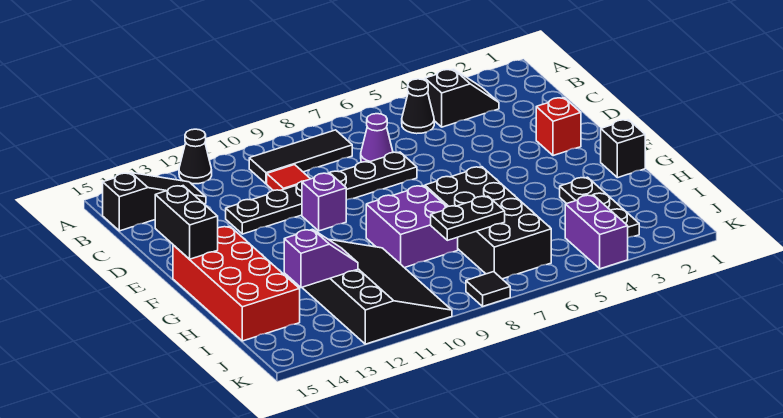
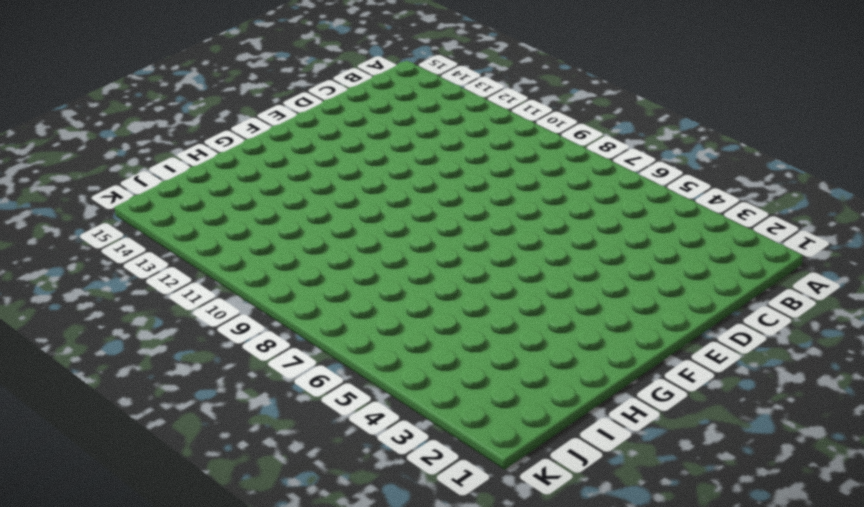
none -> black 1x1 cone [179,129,212,184]
none -> black 1x2 slope [425,69,499,127]
none -> black 1x1 cone [402,79,434,134]

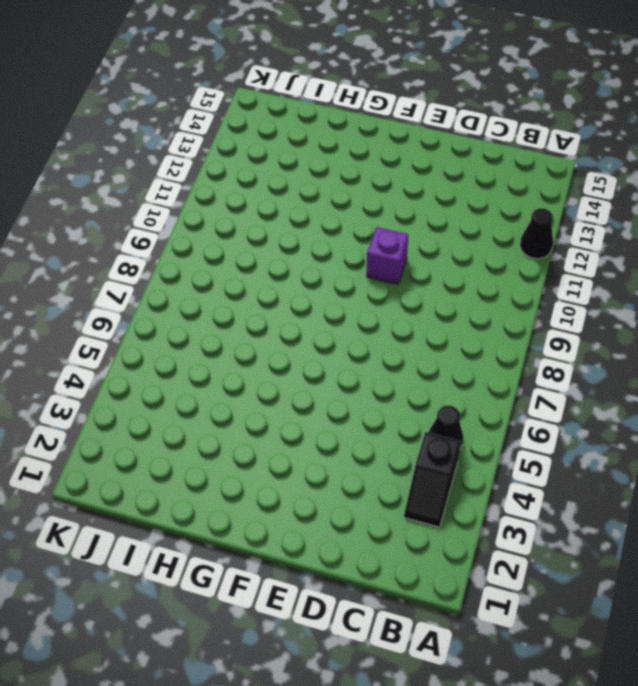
none -> black 1x3 tile [249,130,352,184]
none -> black 1x3 slope [103,173,206,231]
none -> purple 1x1 cone [361,114,393,162]

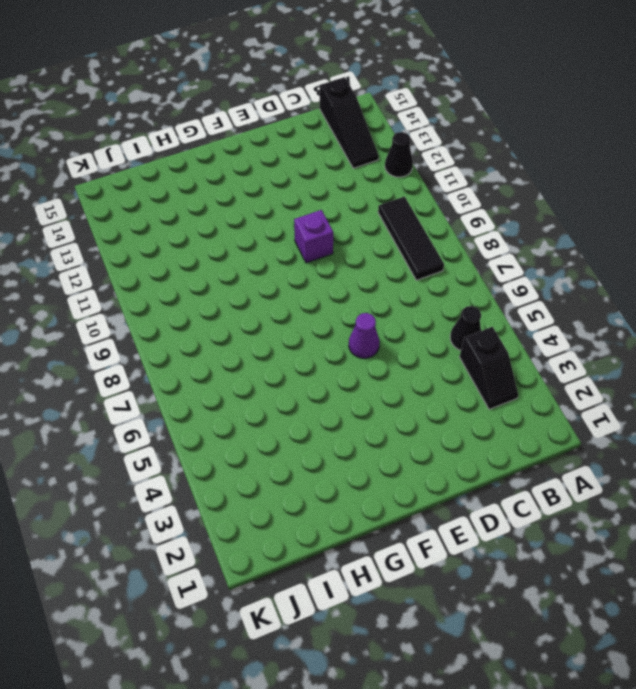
purple 1x1 cone [349,313,380,358] -> purple 1x1 cone moved to [361,114,393,162]
none -> red 1x1 tile [267,165,310,191]
none -> black 1x6 plate [226,152,417,234]
none -> red 1x1 brick [536,98,581,156]

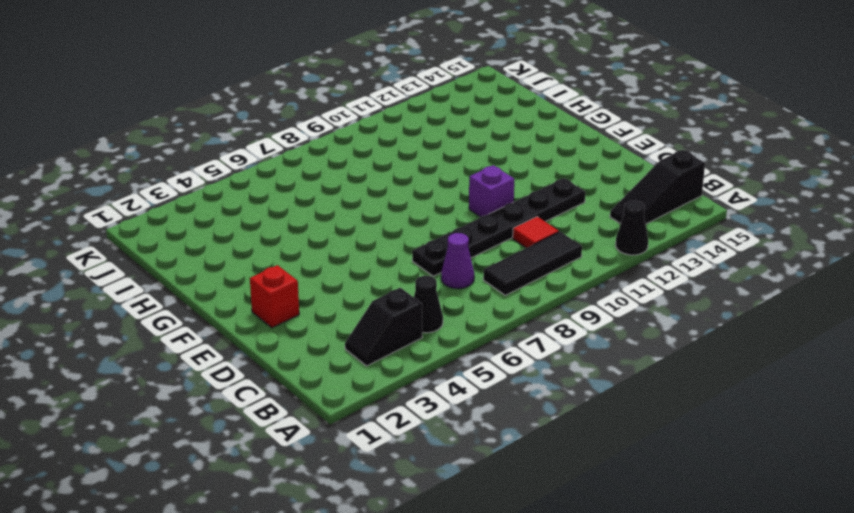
none -> red 2x4 brick [173,227,300,341]
none -> black 1x1 brick [601,120,645,178]
none -> black 2x4 brick [425,167,551,279]

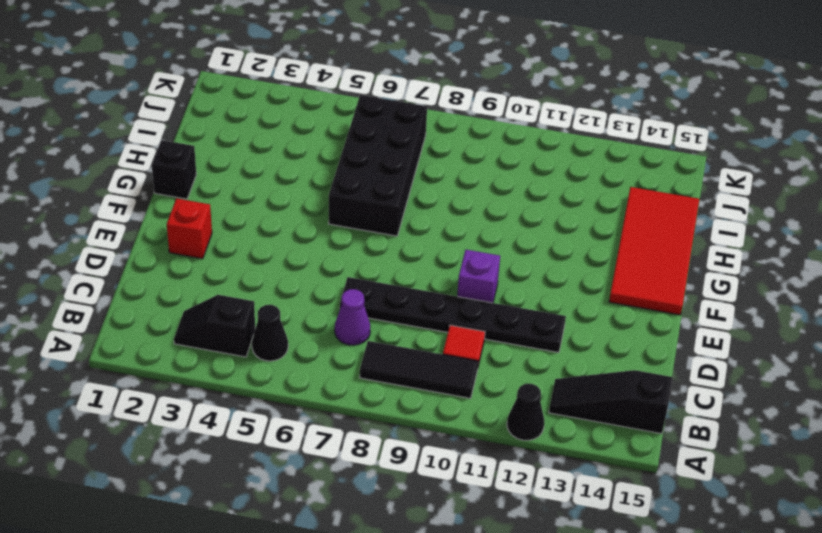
red 2x4 tile [609,187,699,315] -> red 2x4 brick [173,227,300,341]
none -> purple 2x2 brick [366,186,458,268]
none -> black 1x3 plate [560,177,639,238]
none -> black 3x4 slope [302,240,452,344]

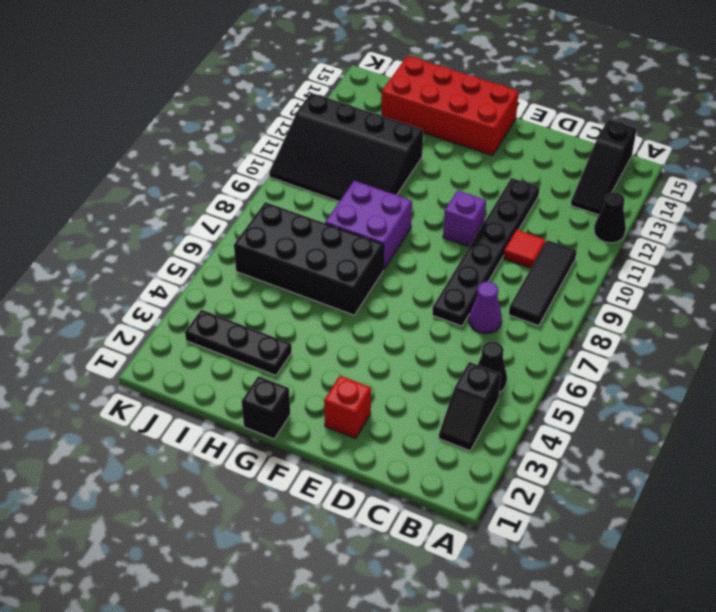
none -> purple 1x2 brick [565,195,628,269]
none -> black 1x1 tile [466,272,510,306]
none -> black 1x2 brick [155,186,218,259]

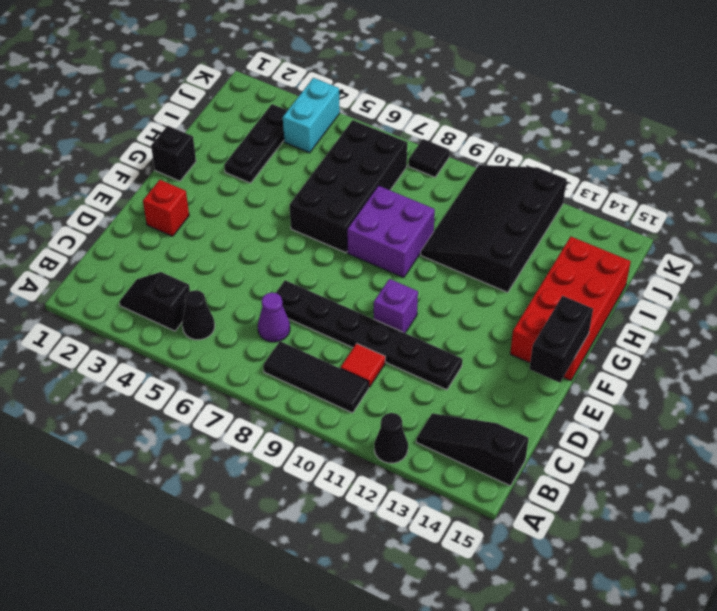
cyan 1x2 brick [283,78,340,153] -> purple 1x2 brick [565,195,628,269]
none -> black 1x2 plate [431,196,505,240]
none -> purple 1x2 slope [284,229,358,288]

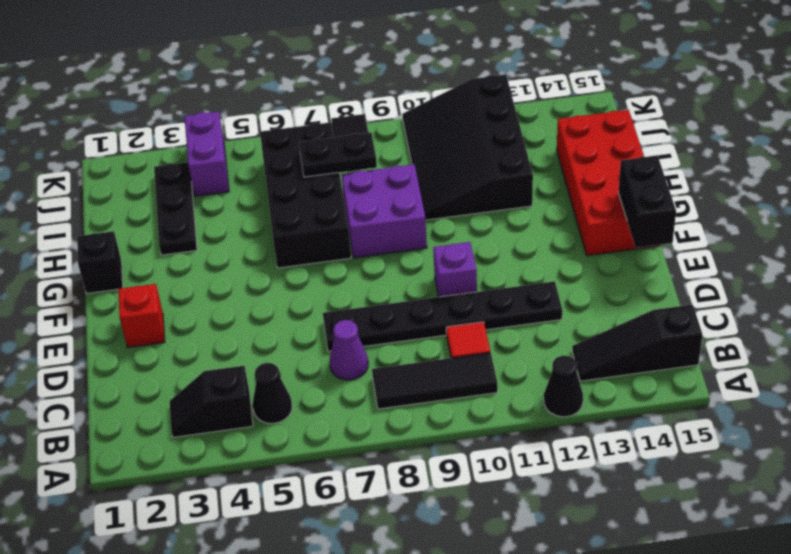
none -> purple 1x2 slope [284,229,358,288]

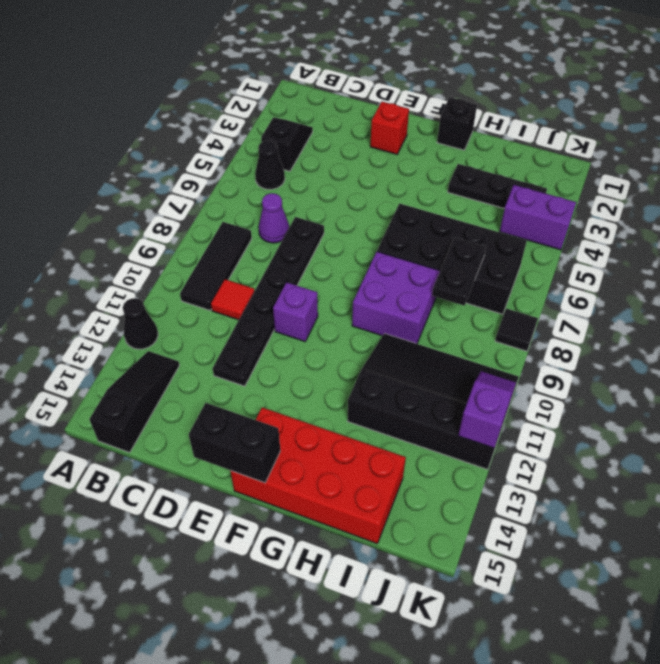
purple 1x2 slope [458,371,516,448] -> purple 1x2 slope moved to [284,229,358,288]

